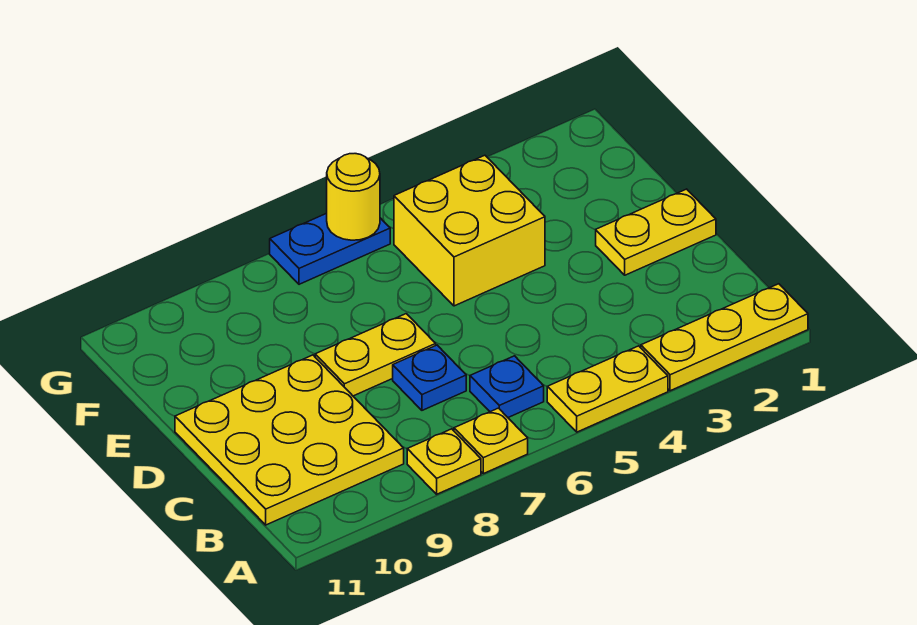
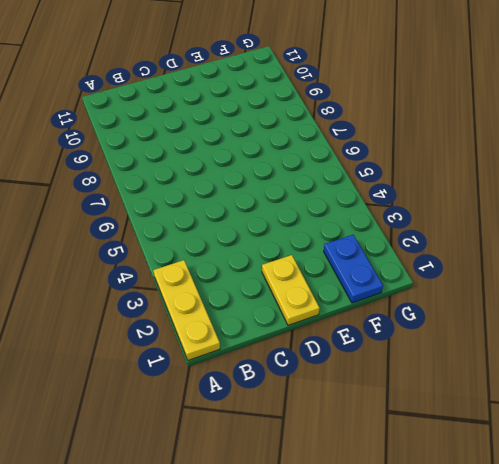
blue 1x2 plate [324,235,383,303] -> blue 1x2 plate moved to [270,213,390,284]
none -> yellow 1x2 plate [547,346,668,432]
none -> yellow 1x1 plate [454,408,528,474]
none -> yellow 1x1 plate [407,429,481,494]

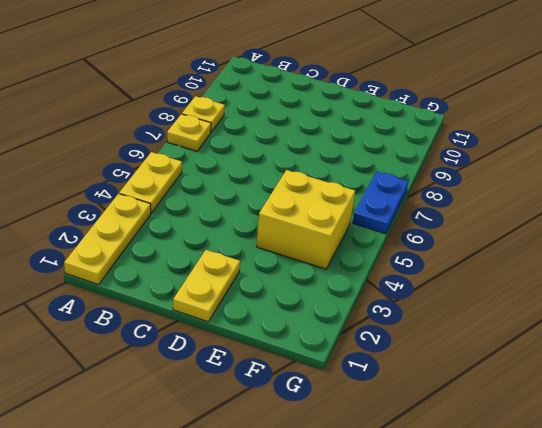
none -> blue 1x1 plate [470,356,544,417]
none -> yellow 3x3 plate [175,355,404,525]
none -> blue 1x1 plate [393,345,466,410]

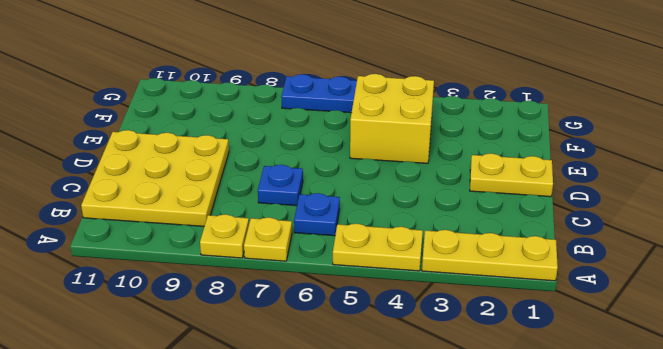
none -> yellow 1x2 plate [315,314,436,396]
none -> yellow 1x1 round brick [327,154,380,240]

